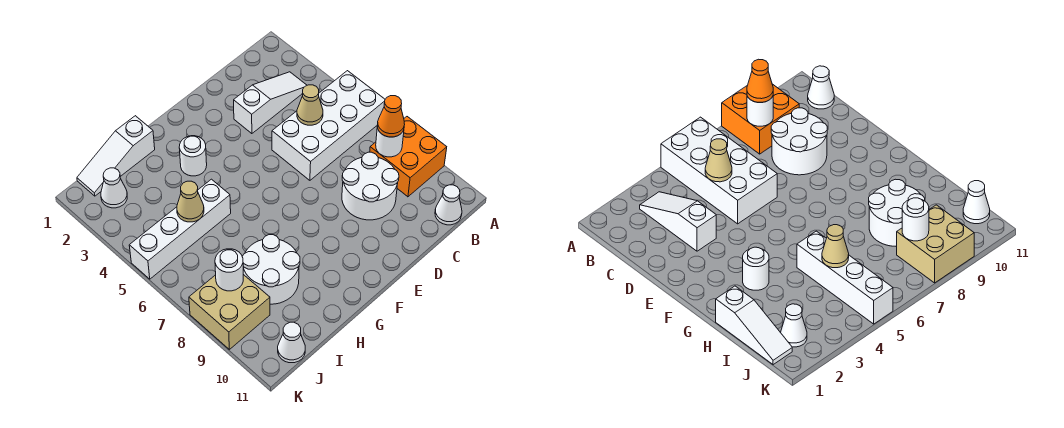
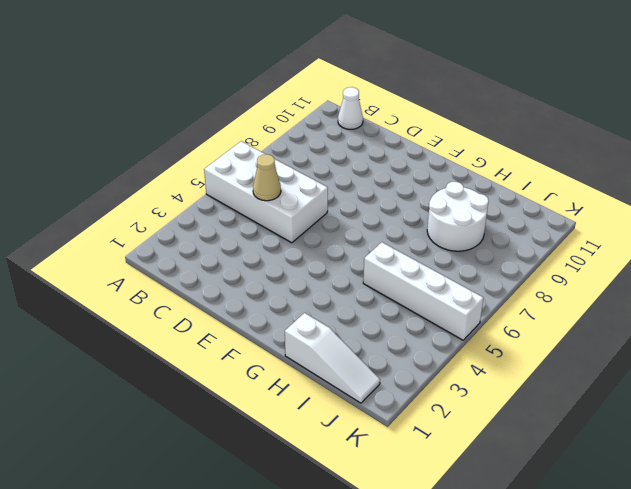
none -> orange 2x2 brick [370,117,447,197]
none -> white 1x3 slope [234,72,307,134]
none -> white 2x2 round brick [342,152,399,220]

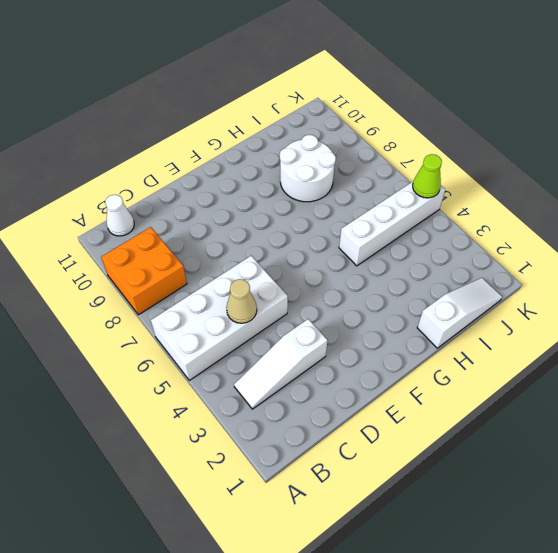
lime 1x1 cone [413,154,442,198] -> none
none -> white 2x2 round brick [342,152,399,220]
none -> white 1x1 round brick [179,136,207,176]
none -> white 1x1 cone [101,168,127,208]

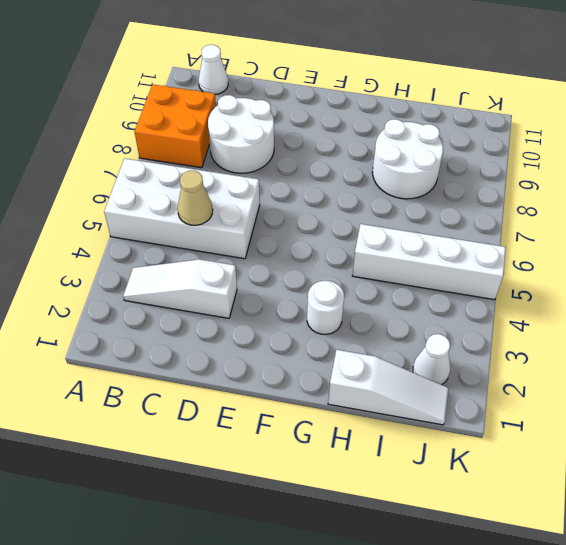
none -> tan 2x2 brick [189,275,270,349]
none -> white 1x1 cone [278,322,305,363]
none -> white 1x1 round brick [376,126,404,157]

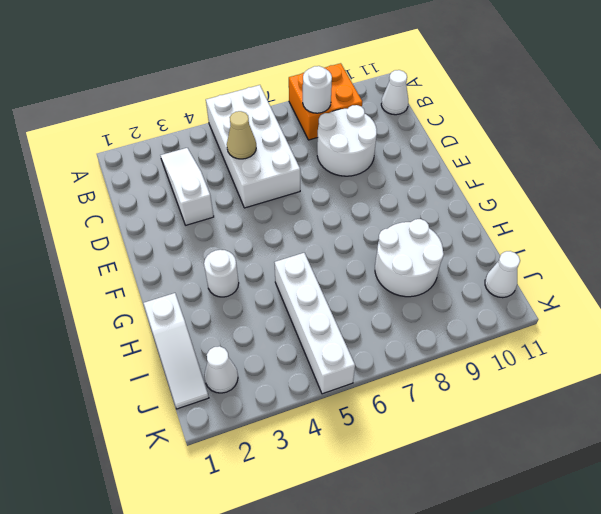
none -> tan 2x2 brick [189,275,270,349]
none -> tan 1x1 cone [177,181,204,222]
none -> white 1x1 round brick [215,249,243,291]

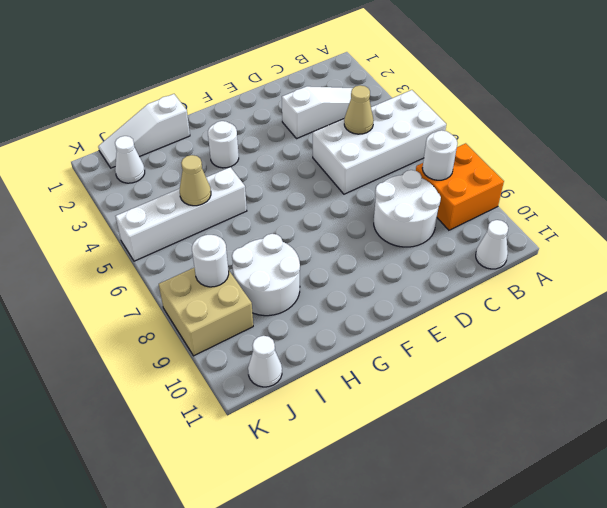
none -> orange 1x1 cone [377,96,405,137]

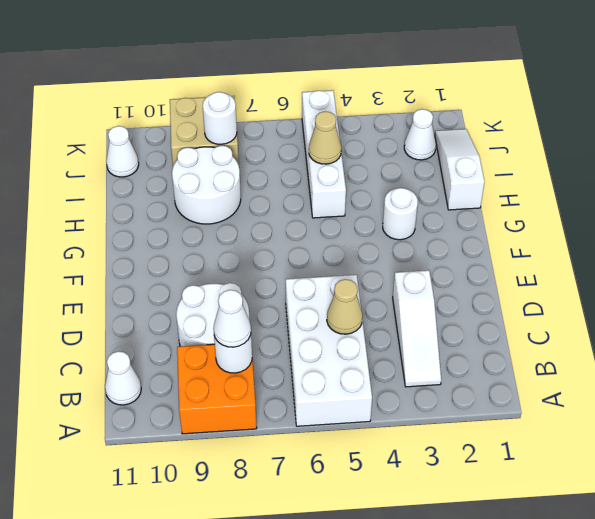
white 1x1 cone [213,290,251,347] -> orange 1x1 cone [377,96,405,137]

